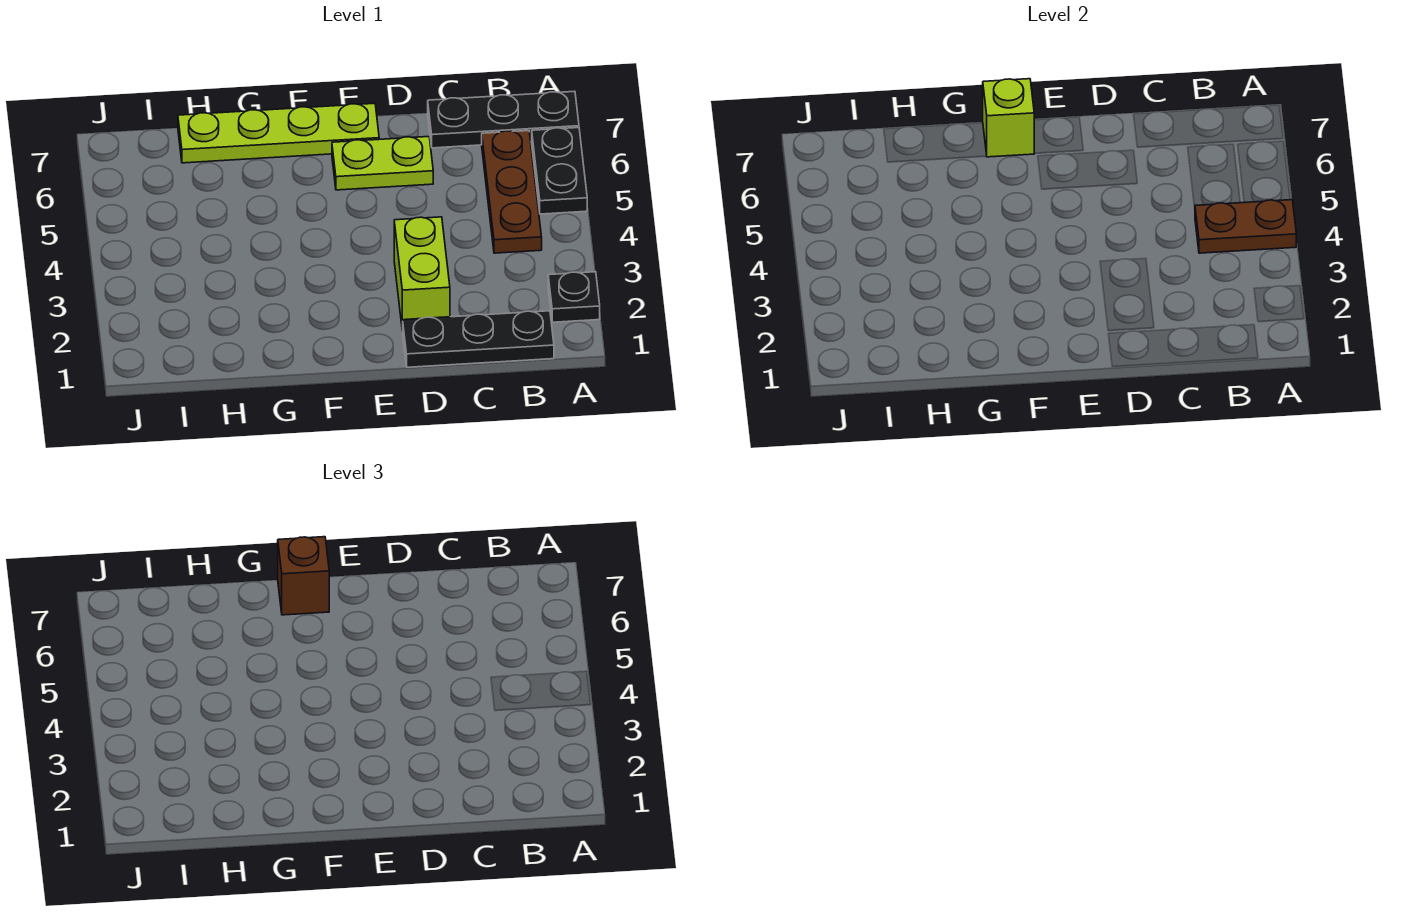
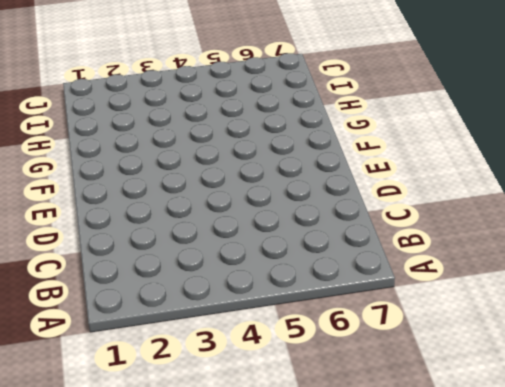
none -> black 1x1 plate [548,272,600,322]
none -> black 1x2 plate [532,128,587,214]

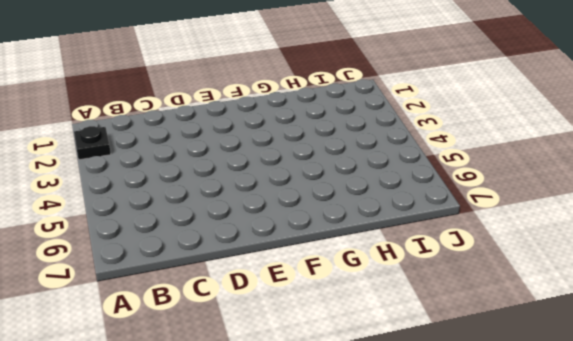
none -> black 1x2 plate [532,128,587,214]
none -> black 1x3 plate [428,91,579,148]

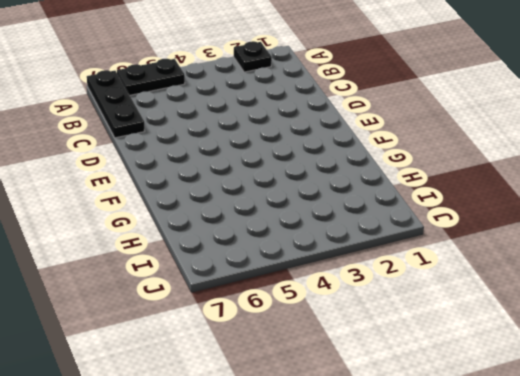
none -> black 1x3 plate [403,311,554,367]
none -> brown 1x3 plate [482,131,542,253]

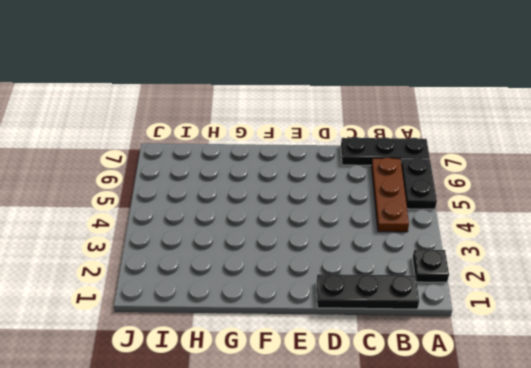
none -> lime 1x2 brick [394,217,450,331]
none -> lime 1x2 plate [332,137,433,190]

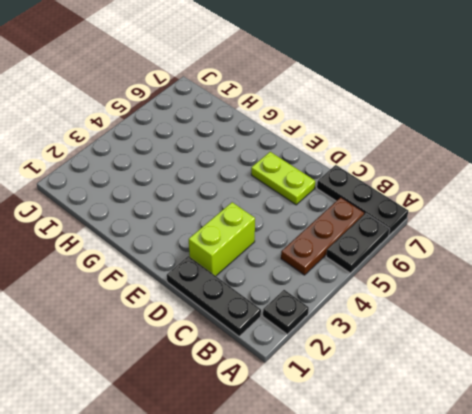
none -> lime 1x4 plate [178,103,379,163]
none -> brown 1x2 plate [1195,200,1296,253]

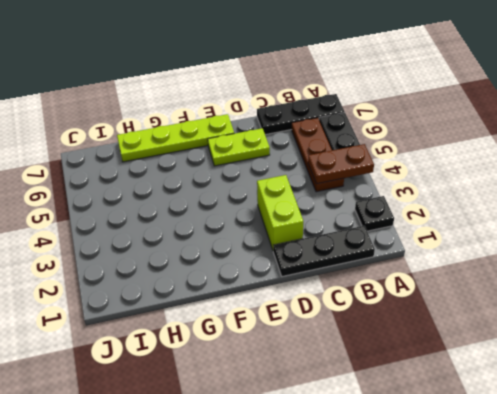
none -> lime 1x1 brick [983,79,1035,157]
none -> brown 1x1 brick [278,537,329,615]

